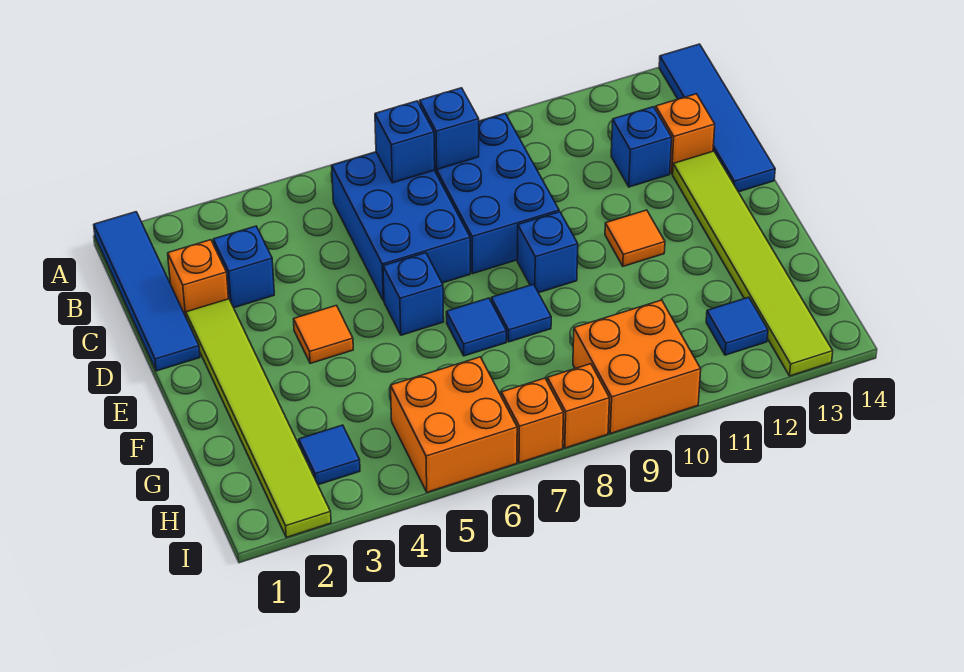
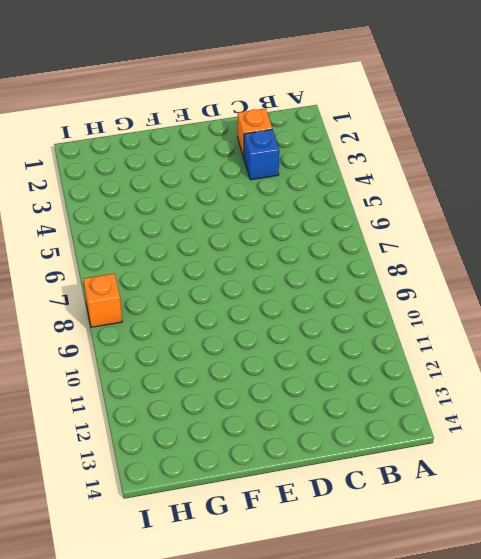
none -> blue 1x4 tile [94,212,200,371]
none -> blue 1x4 tile [659,44,775,192]
none -> blue 2x3 brick [332,152,470,301]

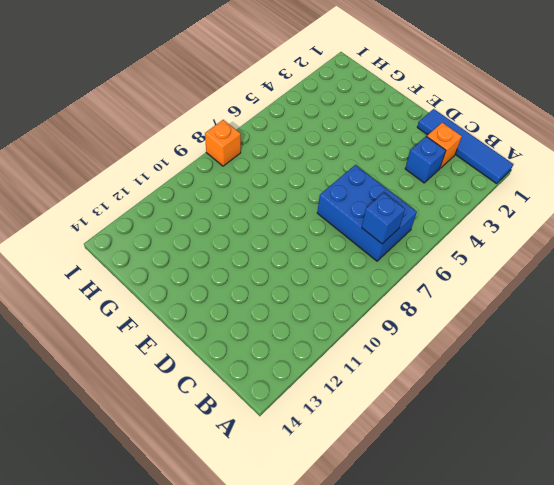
none -> blue 1x4 tile [659,44,775,192]
none -> blue 2x3 brick [435,114,559,274]
none -> blue 1x1 brick [611,107,672,187]

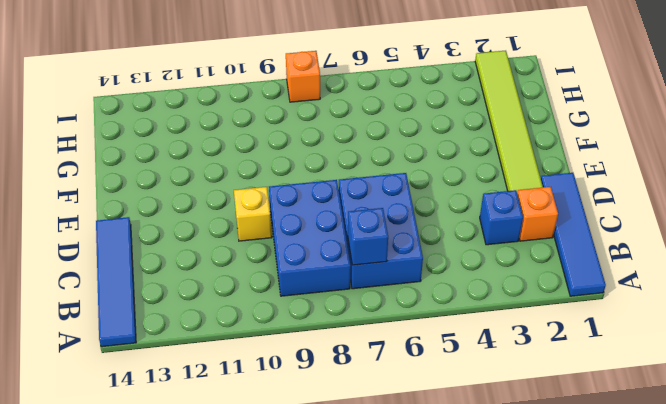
yellow 1x1 brick [234,187,272,241] -> none
none -> blue 1x1 brick [611,107,672,187]
none -> orange 1x1 brick [656,94,715,174]
none -> lime 1x6 tile [673,151,833,376]

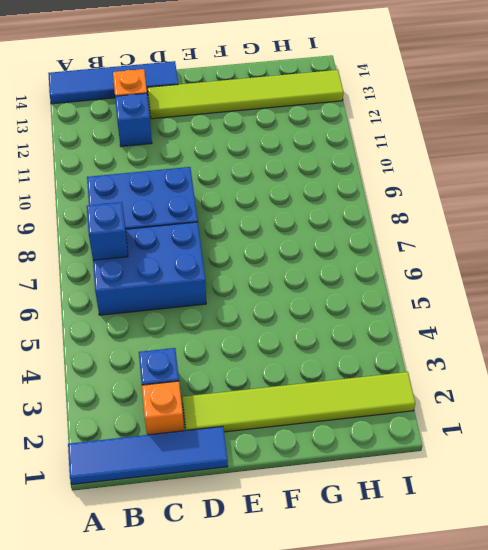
none -> orange 1x1 tile [293,305,353,363]
none -> blue 1x1 brick [383,253,444,335]
none -> blue 1x1 brick [517,212,578,293]

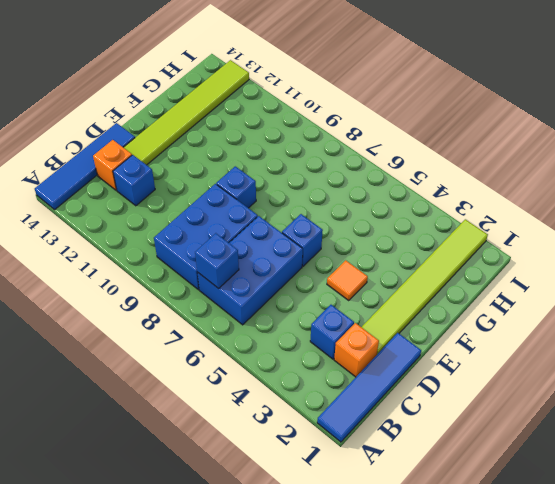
none -> orange 1x1 tile [605,210,665,266]
none -> blue 1x1 tile [446,298,507,356]
none -> blue 1x1 tile [491,284,551,342]

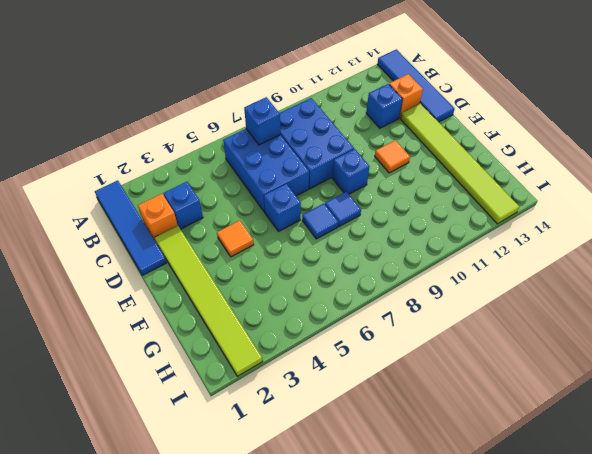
none -> blue 1x1 tile [299,425,360,485]
none -> orange 2x2 brick [391,357,517,492]
none -> orange 2x2 brick [573,300,701,433]

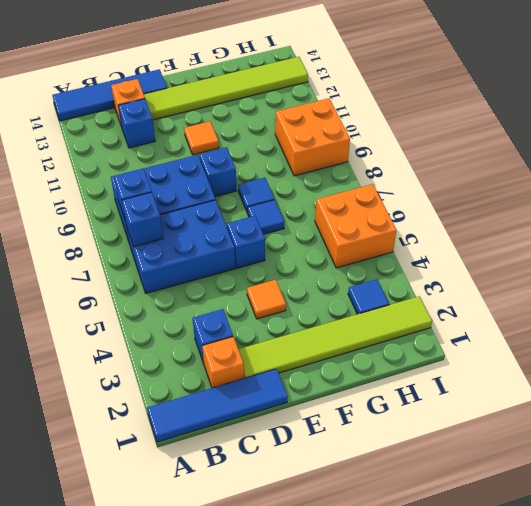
none -> blue 1x1 tile [706,297,768,355]
none -> orange 1x1 brick [501,378,563,463]
none -> orange 1x1 brick [547,364,609,448]

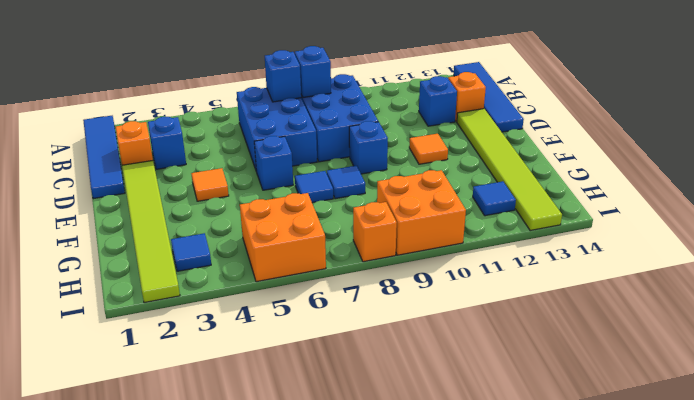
none -> orange 1x1 brick [501,378,563,463]

